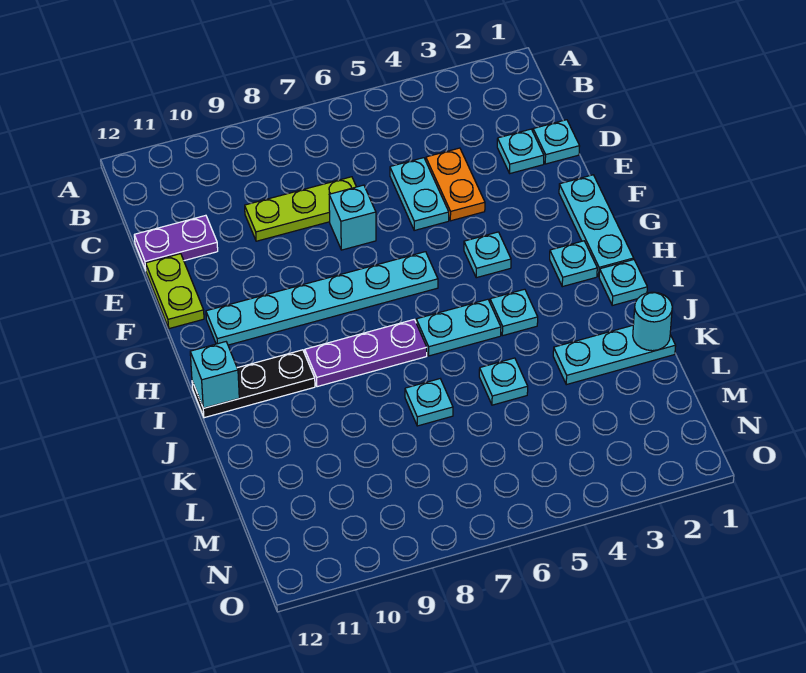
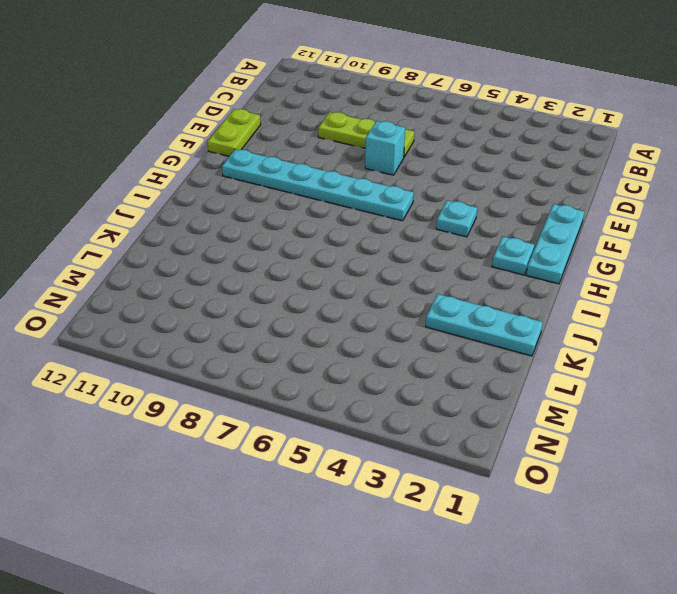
none -> cyan 1x1 plate [533,120,580,164]
none -> cyan 1x1 plate [497,129,544,173]
none -> orange 1x2 plate [426,148,485,221]

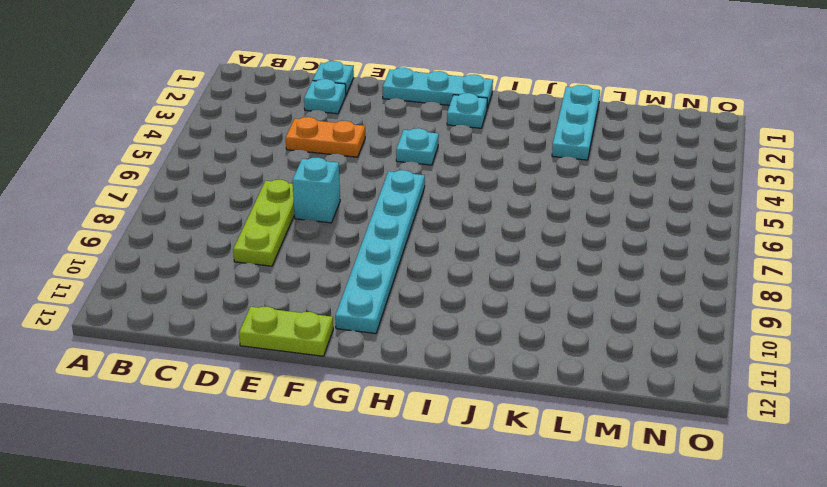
none -> cyan 1x2 plate [390,158,449,230]
none -> purple 1x2 plate [134,215,218,270]
none -> cyan 1x1 plate [599,260,647,305]

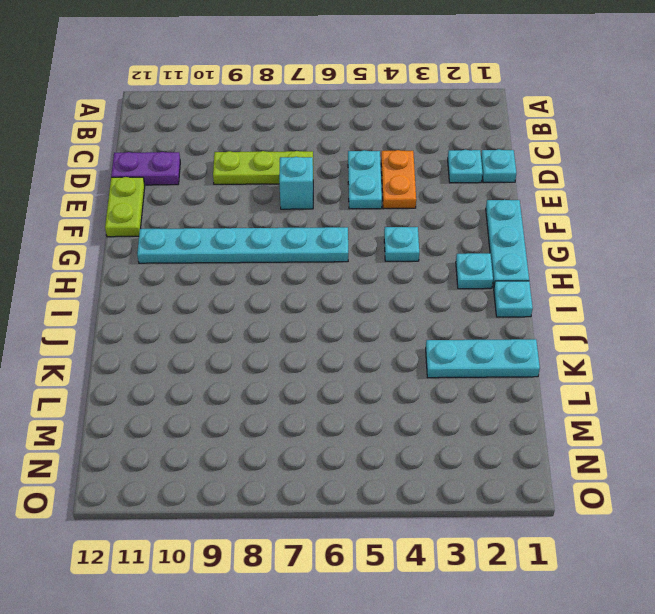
none -> cyan 1x1 plate [490,289,538,336]
none -> cyan 1x2 plate [416,299,501,356]
none -> purple 1x3 plate [305,320,427,387]

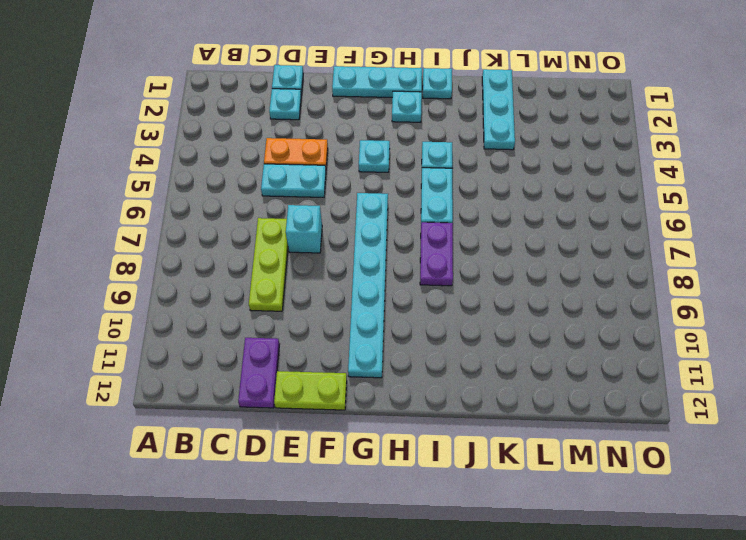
purple 1x2 plate [420,222,453,286] -> purple 1x3 plate [305,320,427,387]
none -> black 1x3 plate [192,350,315,418]
none -> cyan 1x1 plate [479,358,528,405]
none -> cyan 1x1 plate [405,379,453,426]

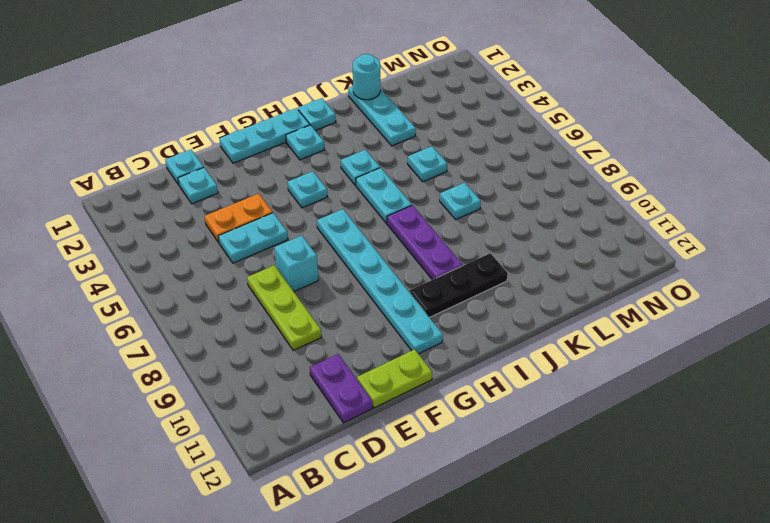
black 1x3 plate [410,253,508,317] -> black 1x3 plate turned to [192,350,315,418]
none -> cyan 1x1 brick [190,342,239,408]

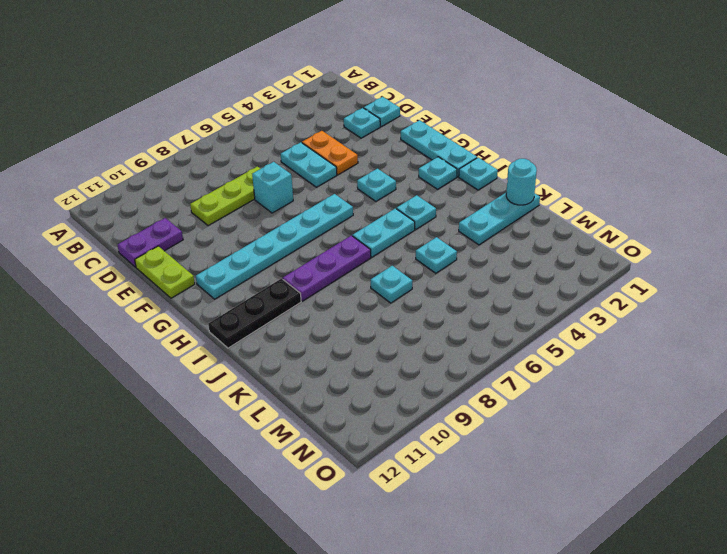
none -> cyan 1x1 brick [190,342,239,408]

